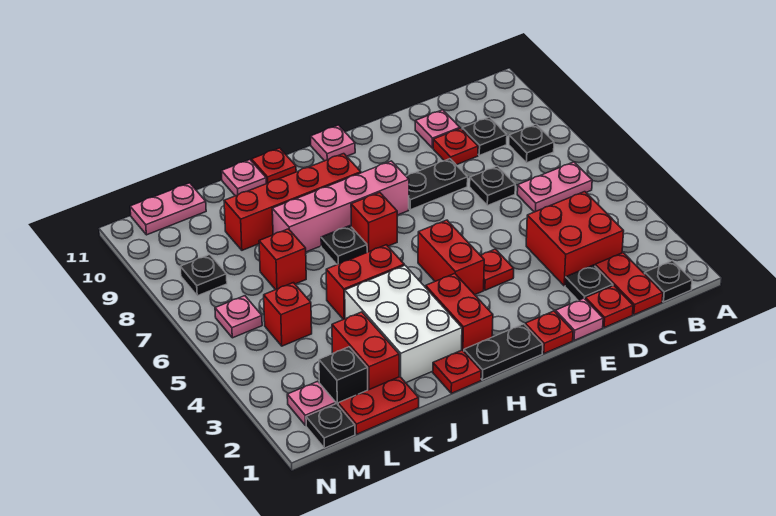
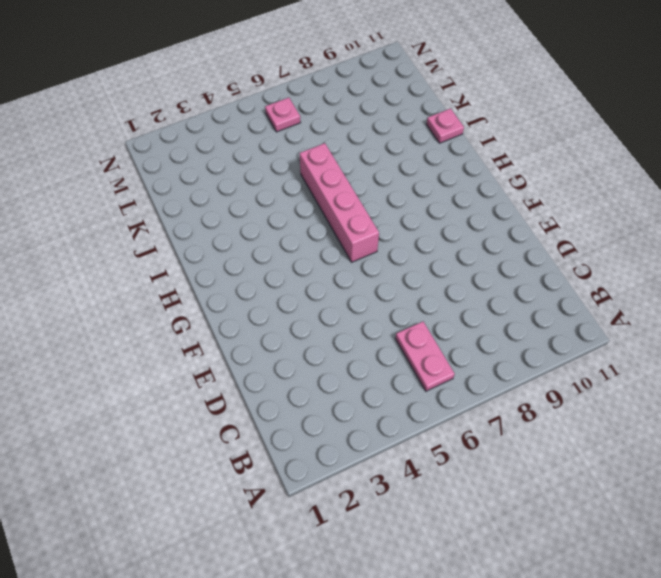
pink 1x4 brick [299,143,379,262] -> pink 1x4 brick moved to [272,161,409,252]
none -> black 1x1 plate [645,261,692,302]
none -> black 1x1 plate [509,124,554,163]
none -> red 1x2 plate [595,253,663,315]
none -> red 2x2 brick [526,192,624,286]

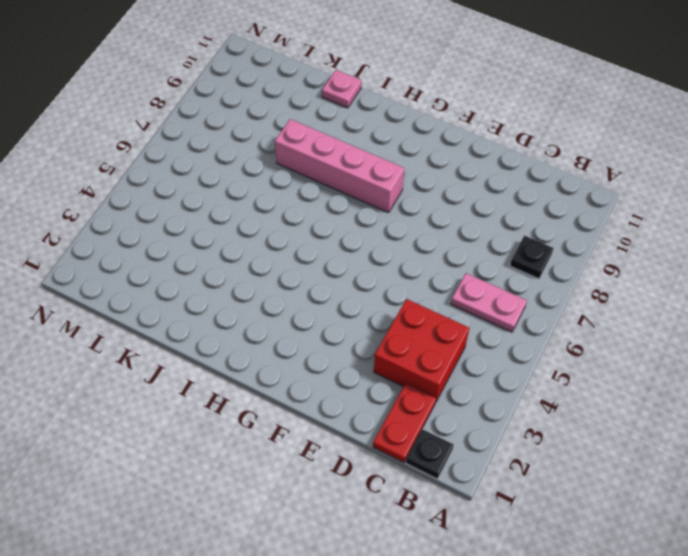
none -> black 1x1 plate [462,117,507,155]
none -> red 1x1 plate [585,286,633,328]
none -> black 1x1 plate [565,265,613,301]
none -> black 1x1 plate [470,166,515,206]

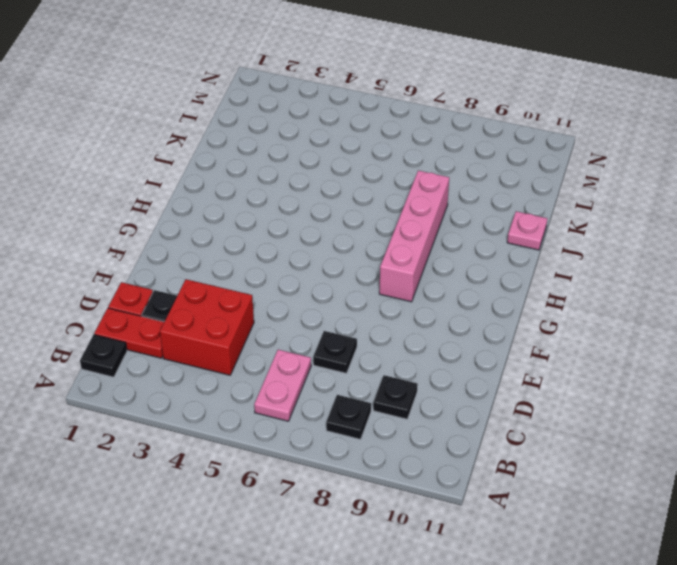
none -> red 1x1 plate [433,128,478,165]
none -> pink 1x1 plate [415,110,460,148]
none -> pink 1x1 plate [555,298,603,341]
none -> black 1x2 plate [406,159,468,210]

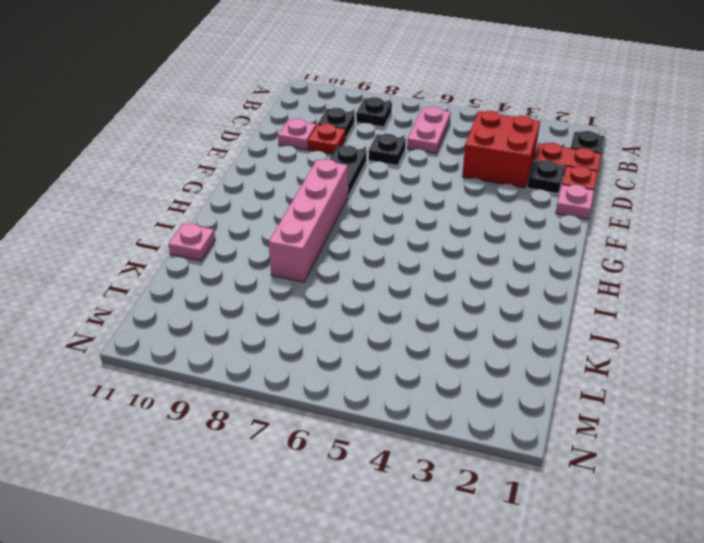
none -> red 1x1 plate [525,311,573,353]
none -> red 1x1 plate [480,249,514,290]
none -> black 1x2 plate [464,324,543,380]
none -> red 1x2 brick [418,220,484,295]

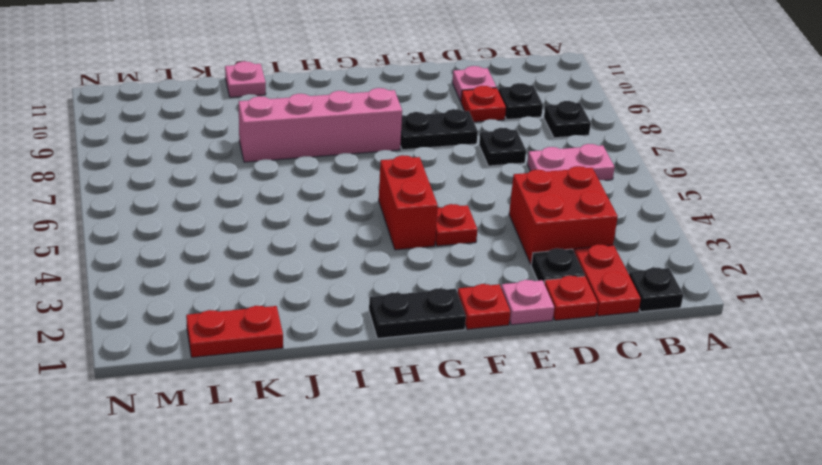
none -> pink 1x1 plate [311,125,355,161]
none -> red 1x2 brick [426,273,493,351]
none -> red 1x1 brick [351,192,397,252]
none -> red 1x4 brick [224,154,361,250]

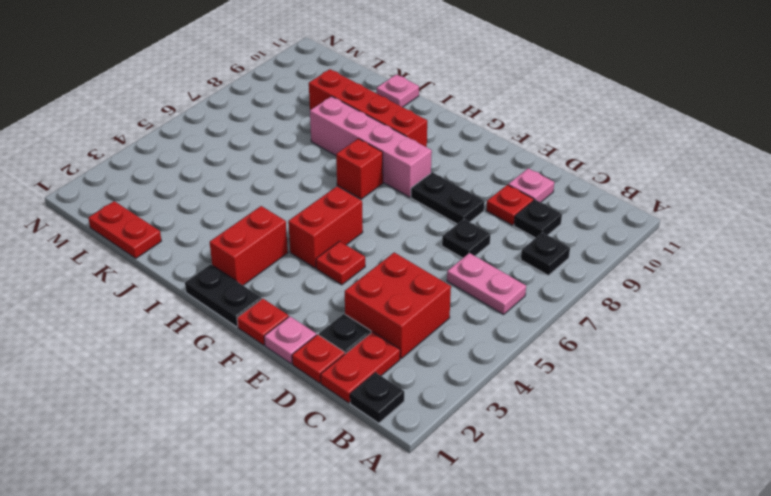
none -> pink 1x1 plate [311,125,355,161]
none -> red 1x1 plate [433,350,481,393]
none -> white 2x3 brick [345,265,462,383]
none -> red 1x2 brick [326,245,404,320]

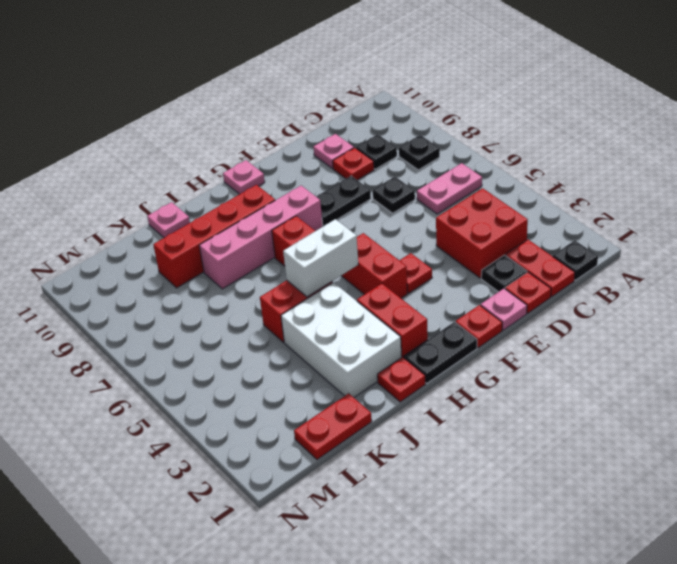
white 1x2 brick [283,219,358,297] -> none
none -> black 1x1 plate [321,226,367,265]
none -> red 1x1 plate [251,148,296,184]
none -> red 1x2 brick [332,312,399,390]
none -> red 1x1 brick [259,229,306,290]

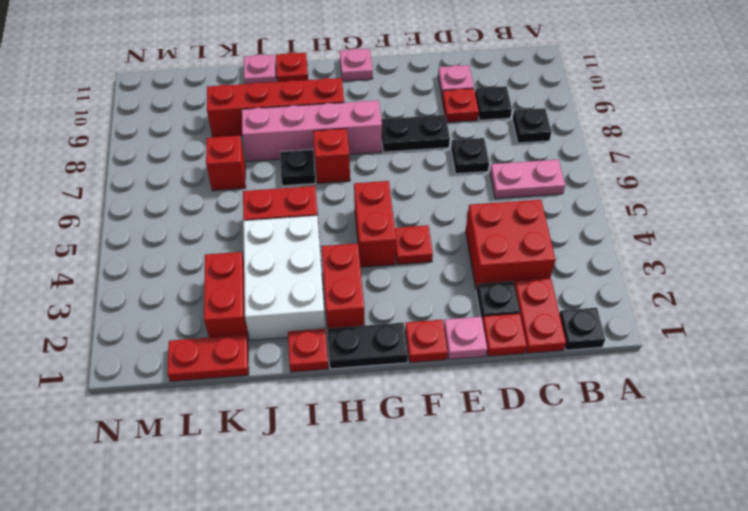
none -> black 1x1 brick [319,347,368,404]
none -> red 1x1 brick [264,283,312,346]
none -> pink 1x2 plate [130,183,206,235]
none -> black 1x1 plate [306,404,355,448]

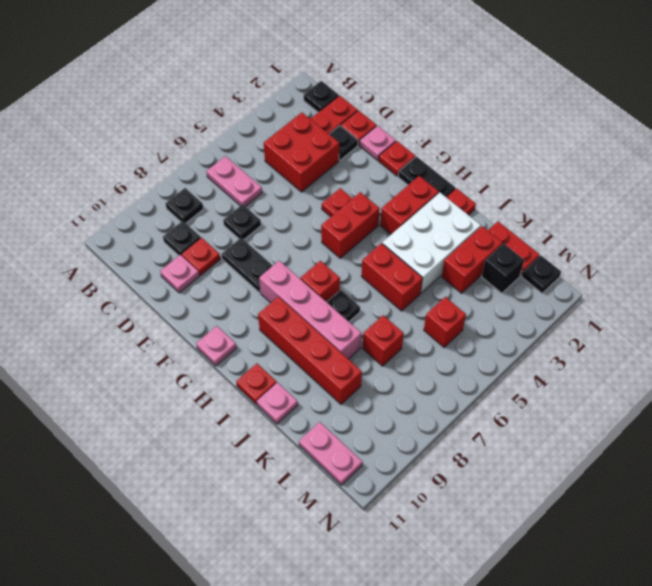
none -> pink 1x1 plate [287,381,336,426]
none -> pink 1x1 plate [215,296,262,338]
none -> black 1x1 plate [180,255,227,296]

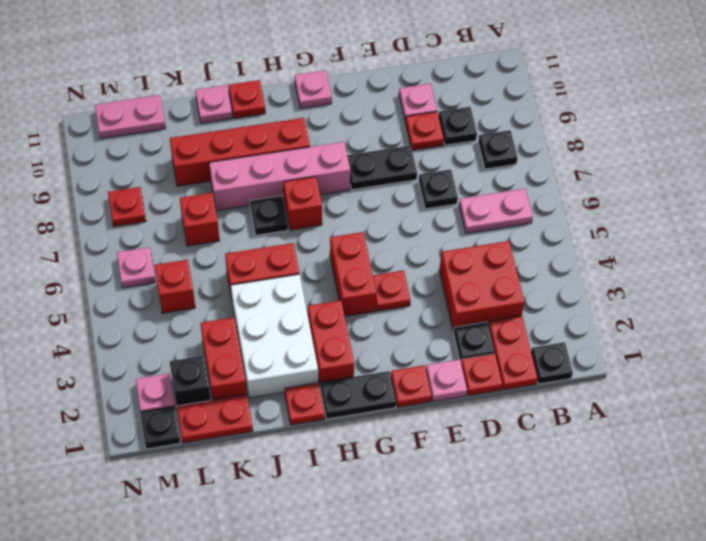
red 1x1 plate [108,187,146,227] -> black 1x1 plate [180,255,227,296]

